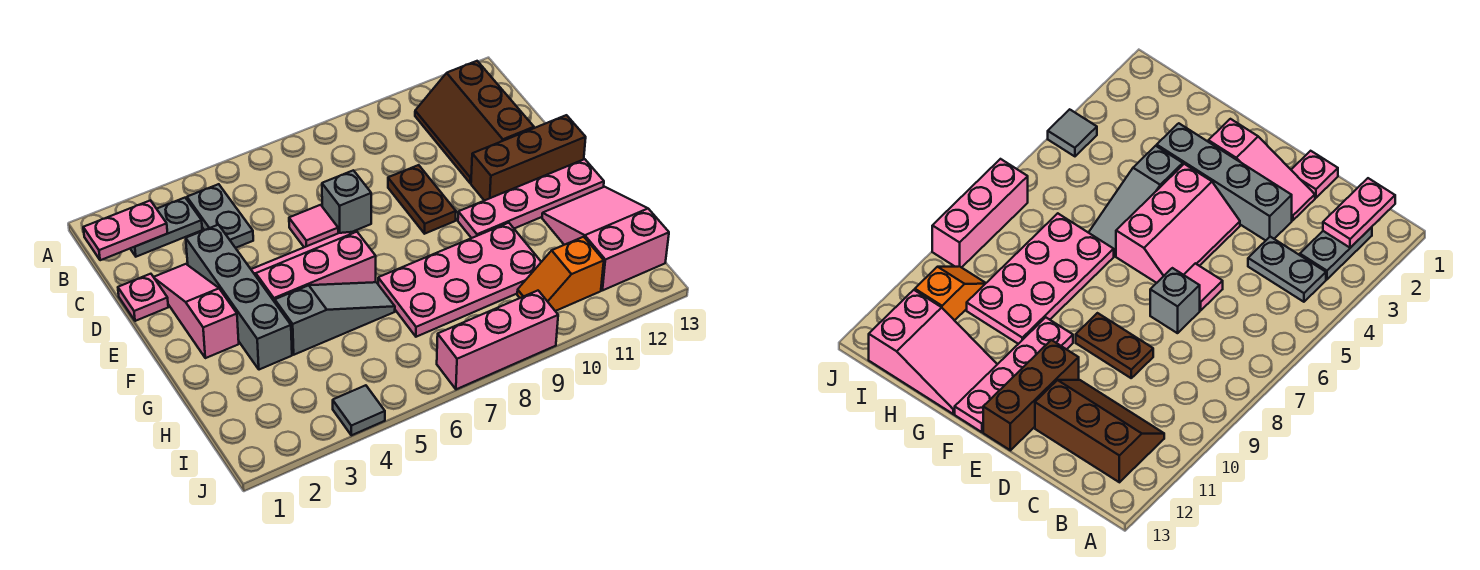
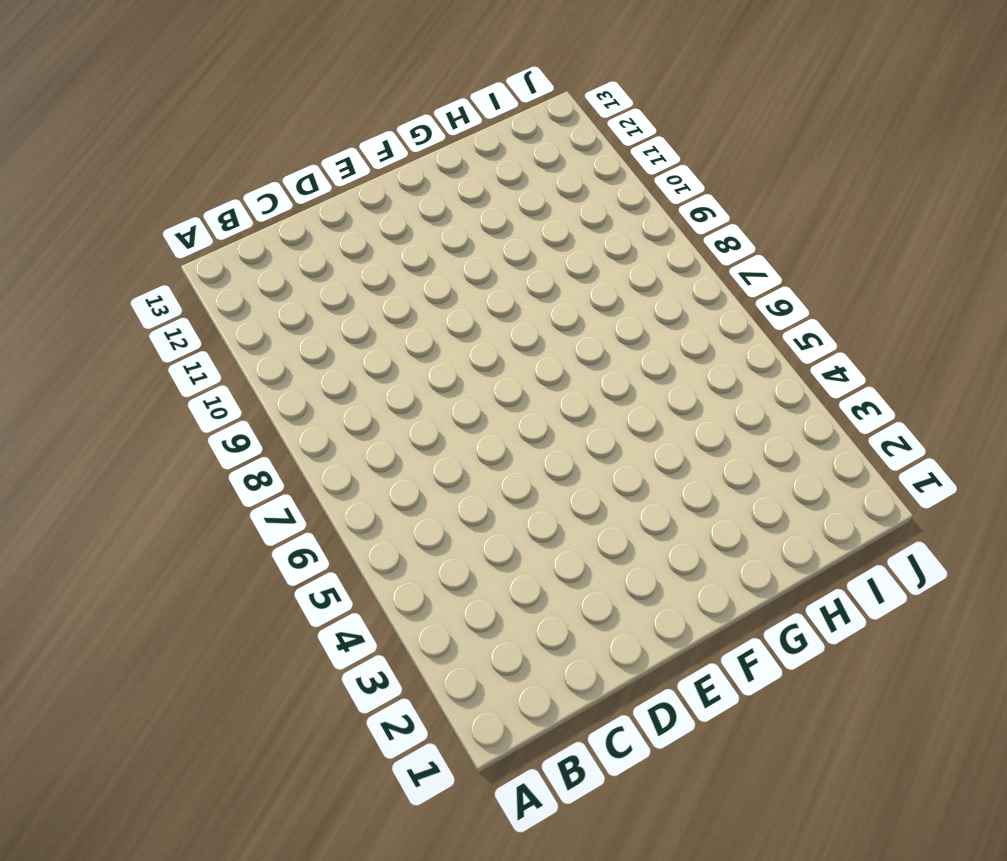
none -> grey 1x2 plate [130,198,202,257]
none -> grey 1x2 plate [187,184,253,248]
none -> brown 2x3 slope [415,61,534,183]

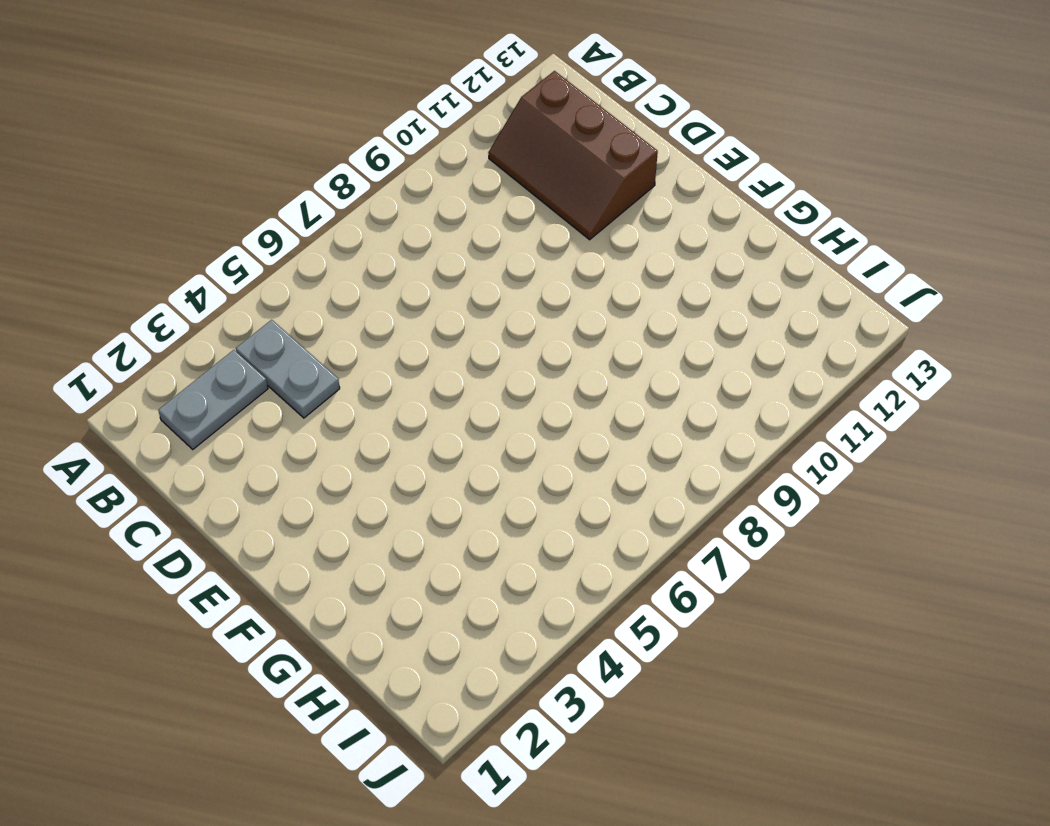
none -> pink 1x1 plate [118,274,168,321]
none -> pink 1x3 slope [154,264,239,358]
none -> grey 1x4 brick [186,225,292,370]

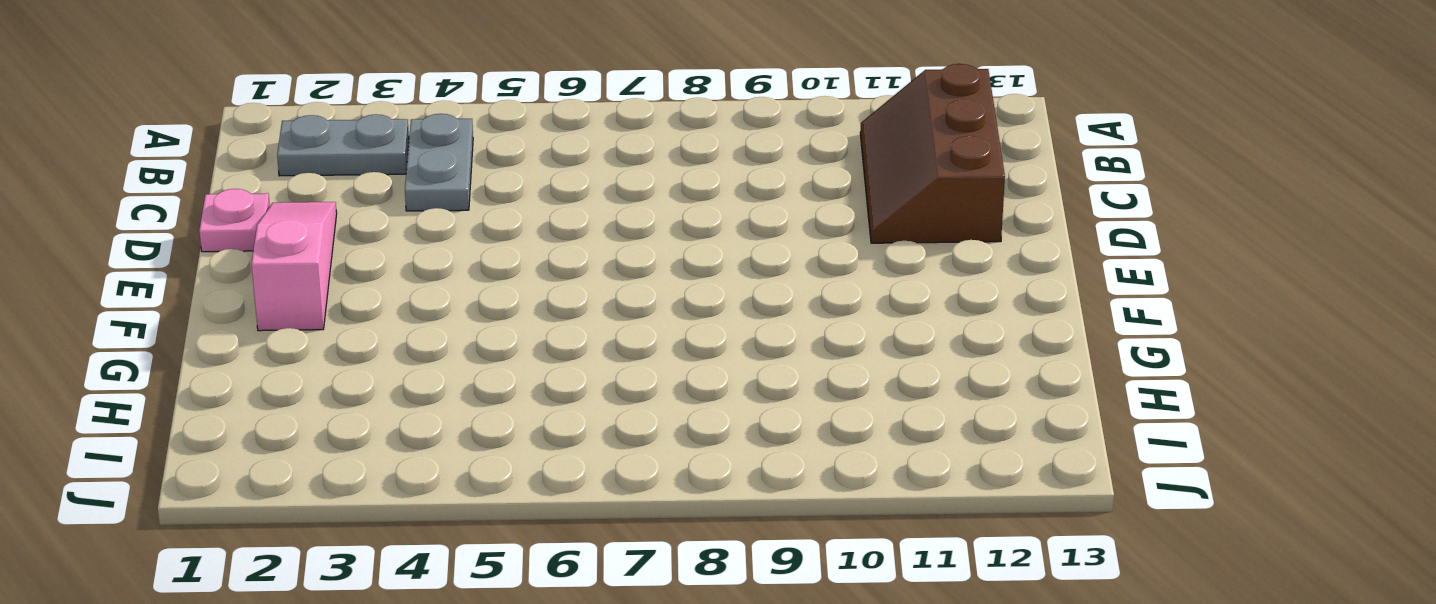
none -> grey 1x4 brick [186,225,292,370]
none -> pink 1x1 tile [289,205,338,247]
none -> grey 1x1 brick [322,170,371,233]

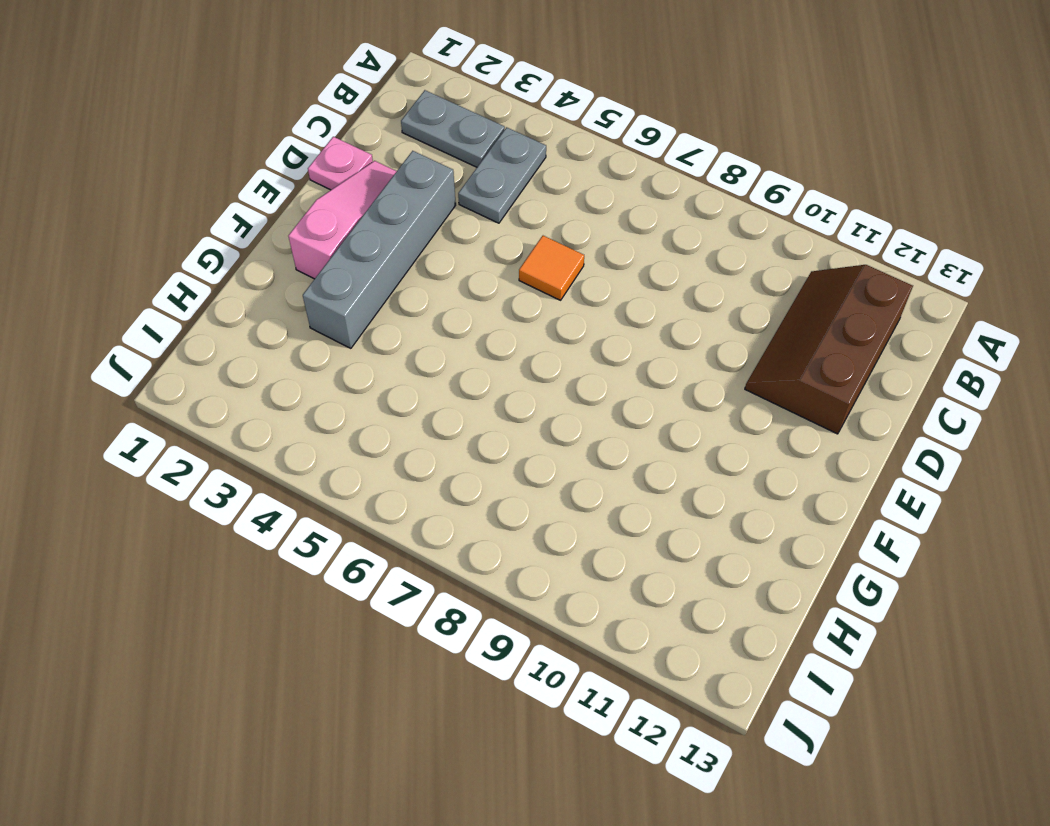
orange 1x1 tile [519,236,584,300] -> pink 1x1 tile [289,205,338,247]
none -> grey 1x1 brick [322,170,371,233]
none -> brown 1x2 plate [388,165,456,234]
none -> pink 2x3 slope [251,232,376,302]

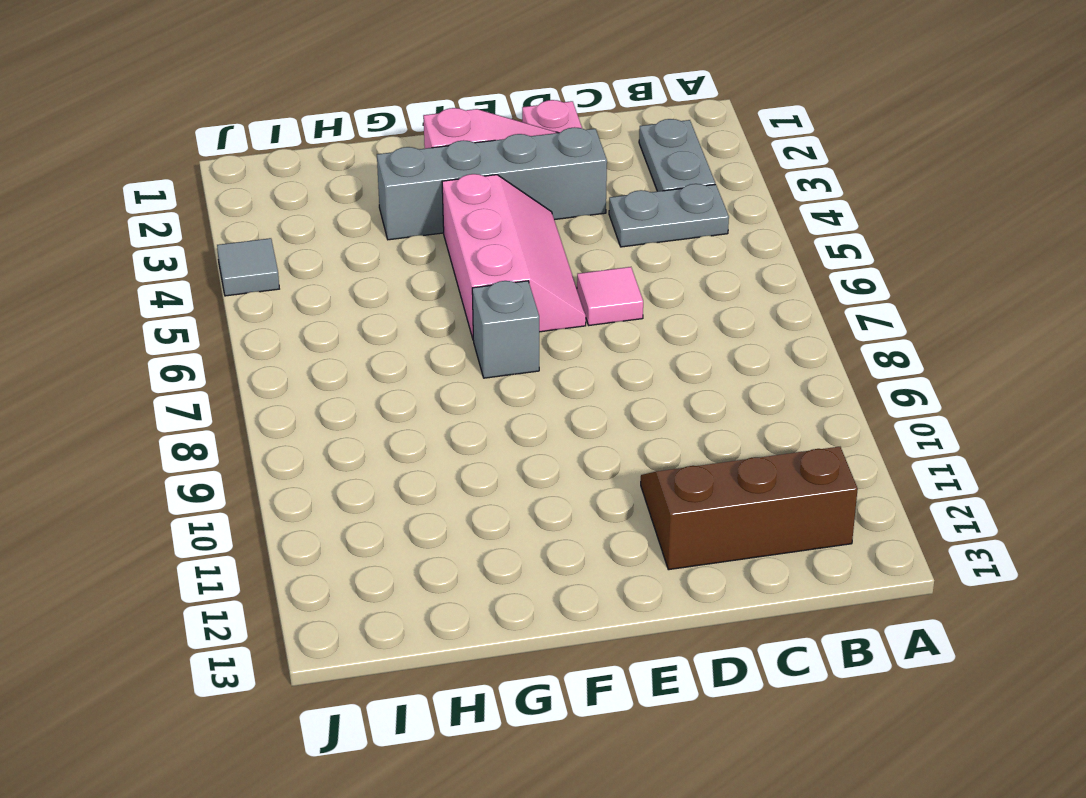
grey 1x1 brick [472,281,539,378] -> grey 1x1 brick moved to [322,170,371,233]
none -> brown 1x2 plate [388,165,456,234]
none -> brown 1x3 brick [471,115,586,201]
none -> pink 1x4 plate [458,159,604,238]

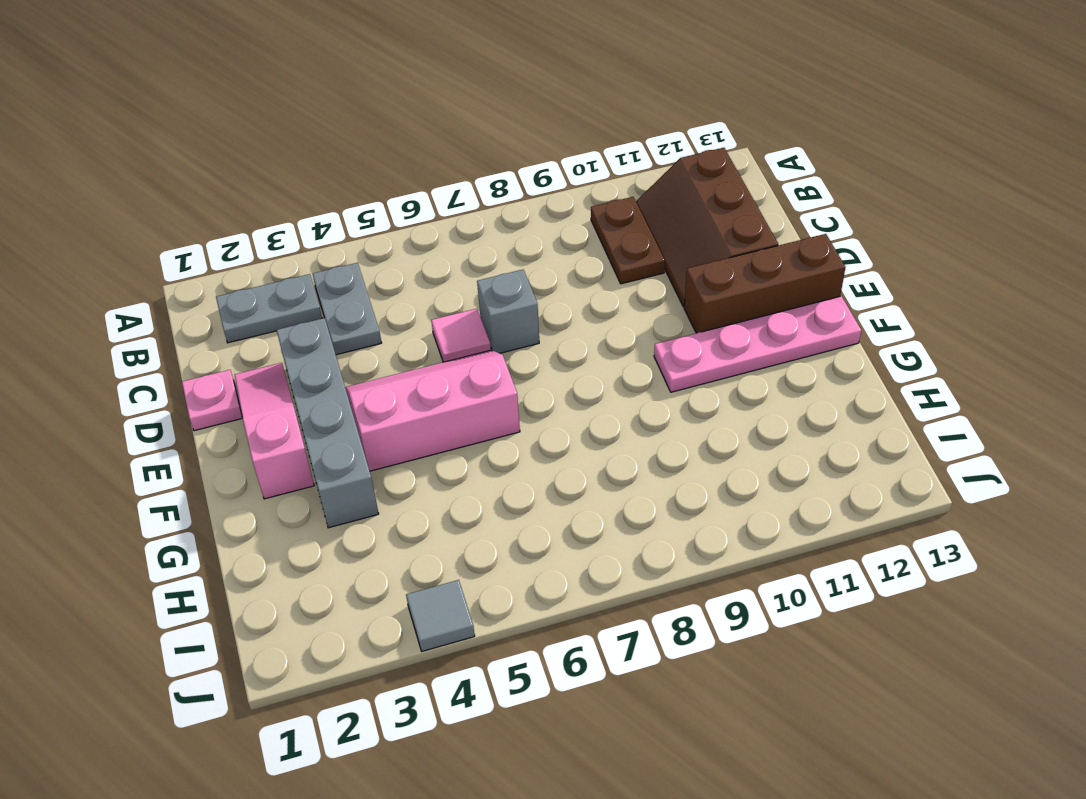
brown 1x2 plate [591,197,665,284] -> brown 1x2 plate moved to [388,165,456,234]
none -> grey 1x3 slope [275,282,395,355]
none -> pink 2x4 plate [378,223,541,337]
none -> pink 2x3 slope [542,187,669,290]

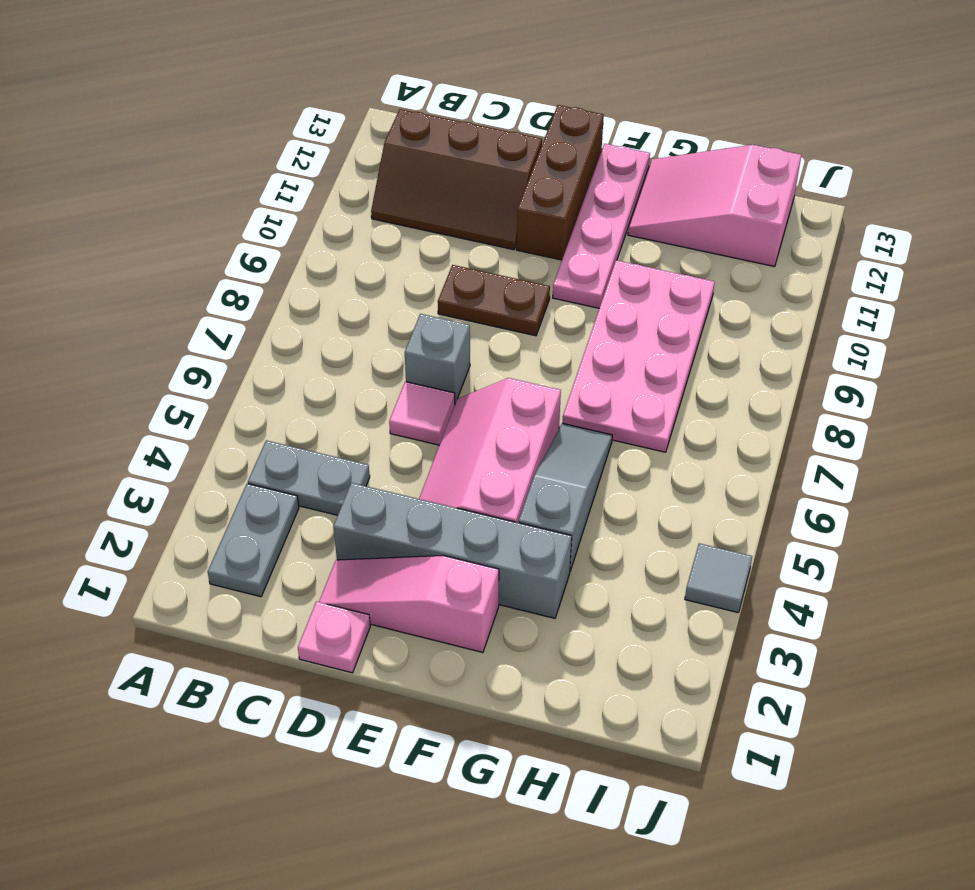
none -> orange 1x2 slope [517,237,604,311]
none -> pink 1x3 brick [437,291,558,389]
none -> pink 1x2 plate [83,200,167,260]

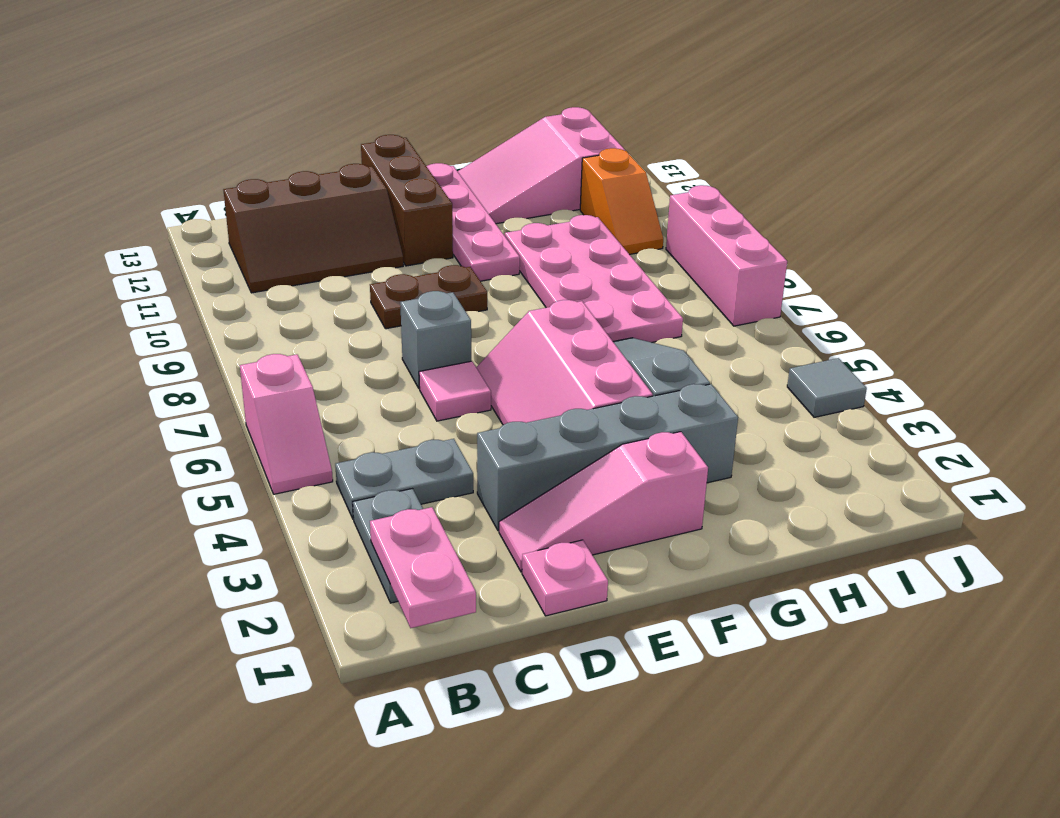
pink 1x2 slope [240,354,333,494] -> none

